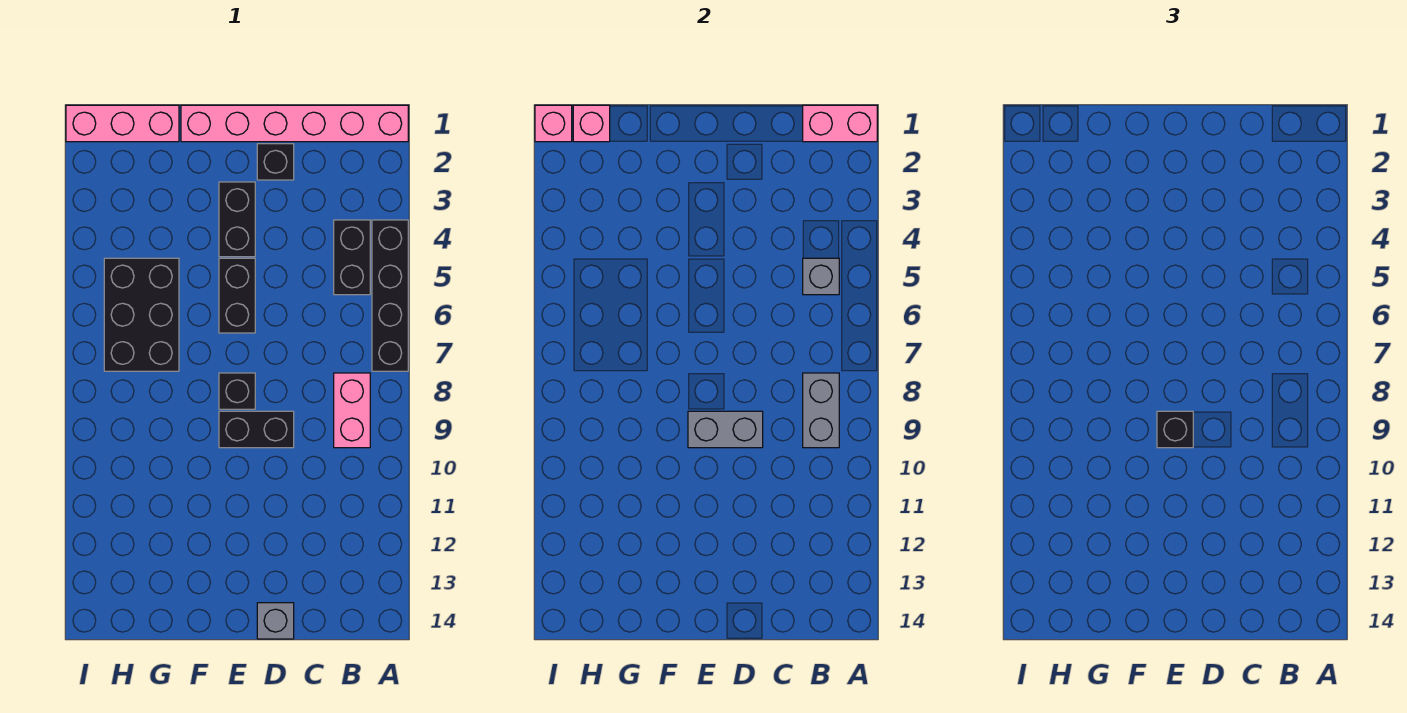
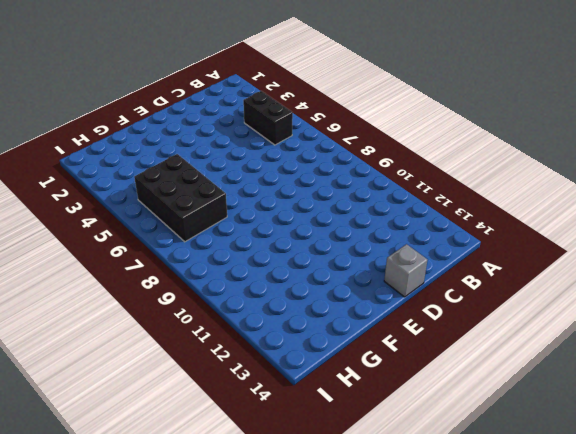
none -> pink 1x6 brick [181,105,408,142]
none -> black 1x4 brick [372,220,408,371]
none -> pink 1x2 brick [334,373,370,448]

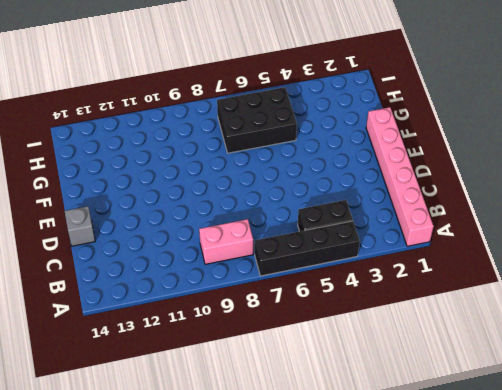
none -> black 1x1 brick [257,144,294,180]
none -> black 1x2 brick [219,411,294,448]
none -> black 1x2 brick [219,182,255,257]

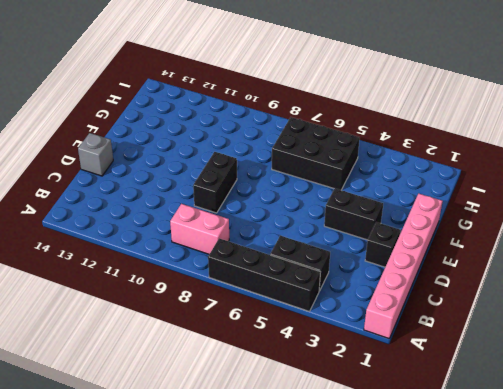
none -> black 1x2 brick [219,258,255,333]
none -> black 1x1 brick [219,373,255,409]
none -> pink 1x3 brick [66,105,179,142]

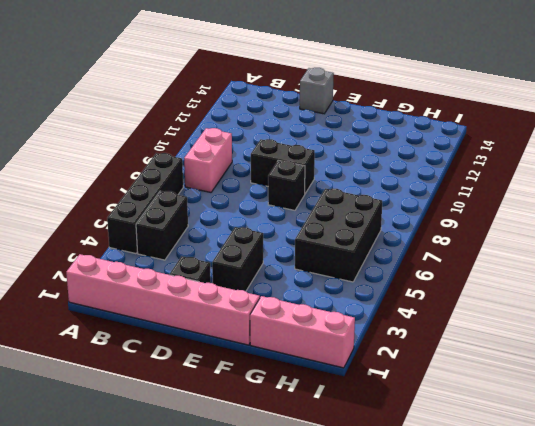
none -> black 1x2 brick [219,258,255,333]
none -> pink 1x2 brick [803,105,877,142]
none -> grey 1x1 brick [803,258,839,295]

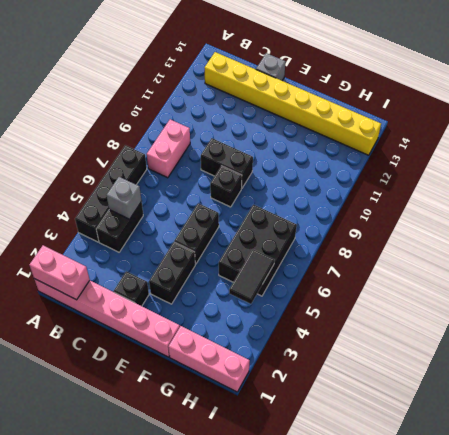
yellow 1x8 brick [205,52,381,155] -> none
black 1x2 tile [229,250,274,304] -> none
none -> grey 1x2 brick [803,373,839,448]
none -> grey 1x2 brick [688,411,763,448]
none -> pink 1x1 brick [573,105,610,142]

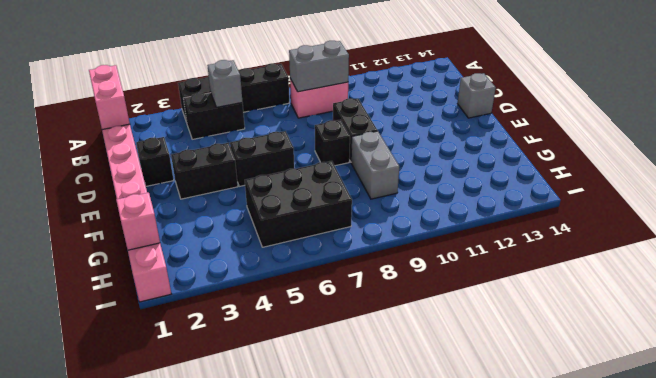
grey 1x2 brick [351,131,399,199] -> grey 1x2 brick moved to [688,411,763,448]
none -> pink 1x1 brick [535,105,572,142]
none -> black 1x1 brick [1157,411,1193,448]

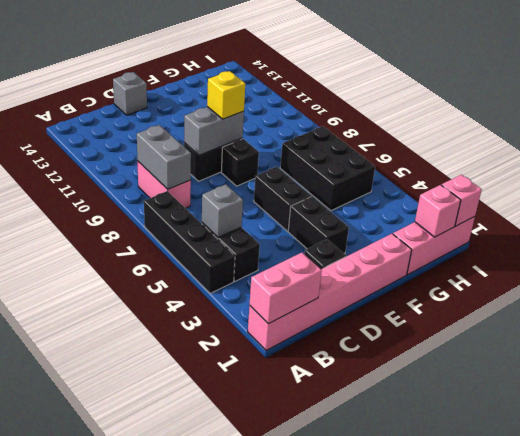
yellow 1x1 brick [207,71,245,119] -> black 1x1 brick [1157,411,1193,448]

